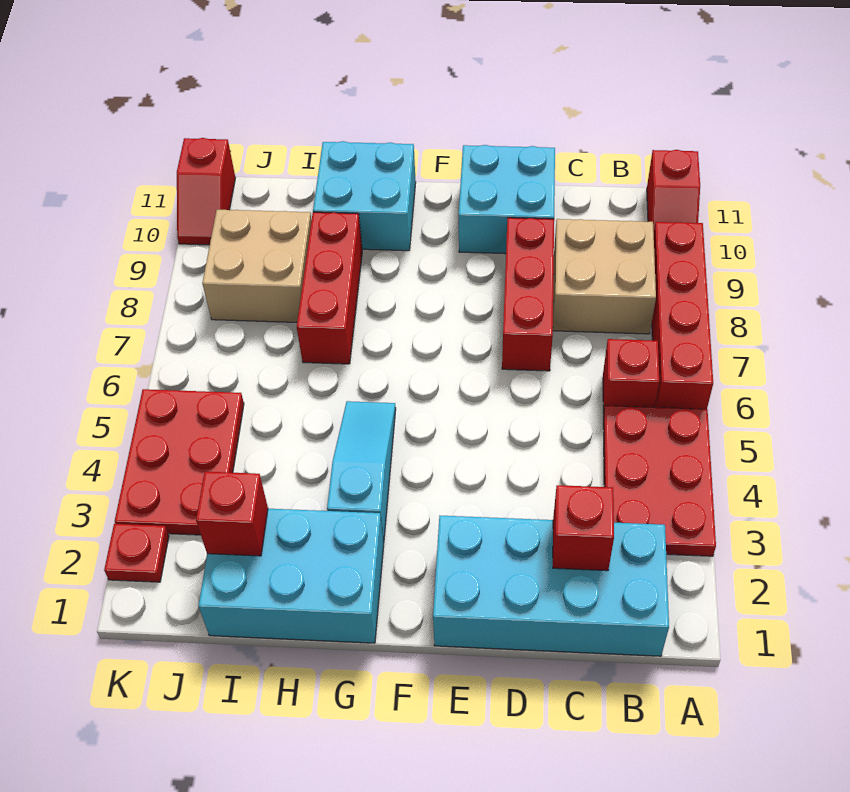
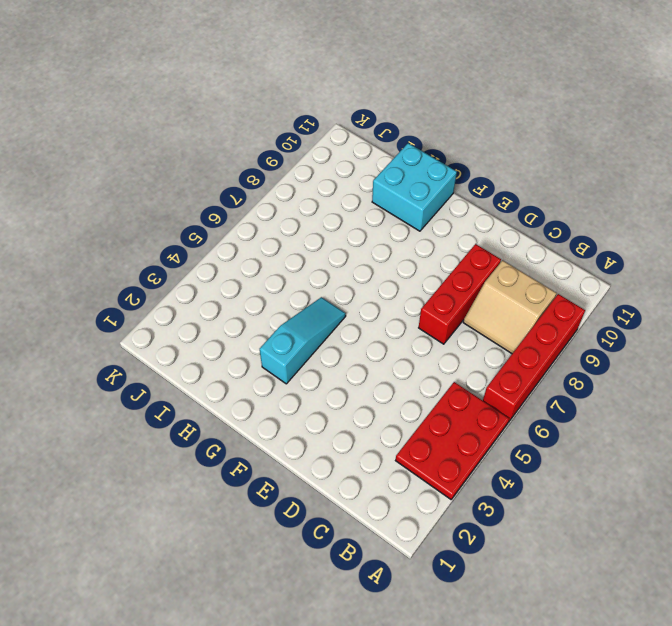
tan 2x2 slope [463,260,557,354] -> tan 2x2 brick [553,219,656,334]
none -> red 1x2 slope [647,150,700,232]
none -> cyan 2x4 brick [433,516,669,656]
none -> red 1x1 brick [603,339,659,413]

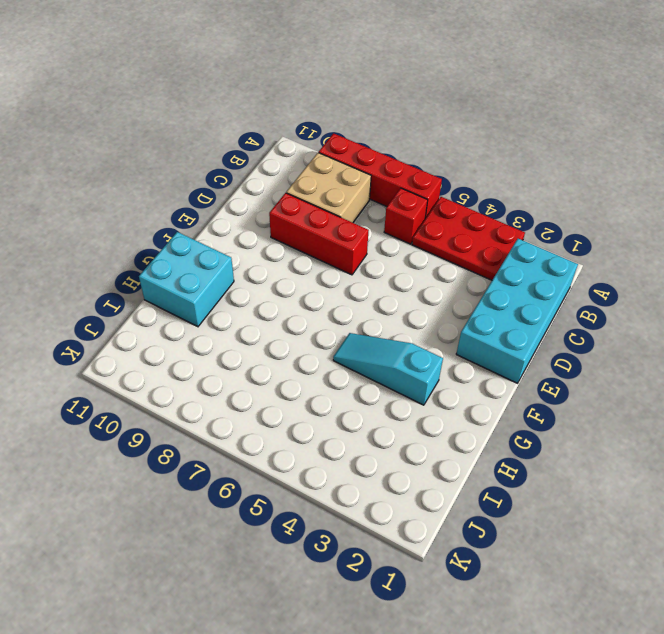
none -> red 1x2 slope [647,150,700,232]
none -> cyan 2x2 brick [459,145,555,254]
none -> cyan 2x3 brick [199,508,384,643]

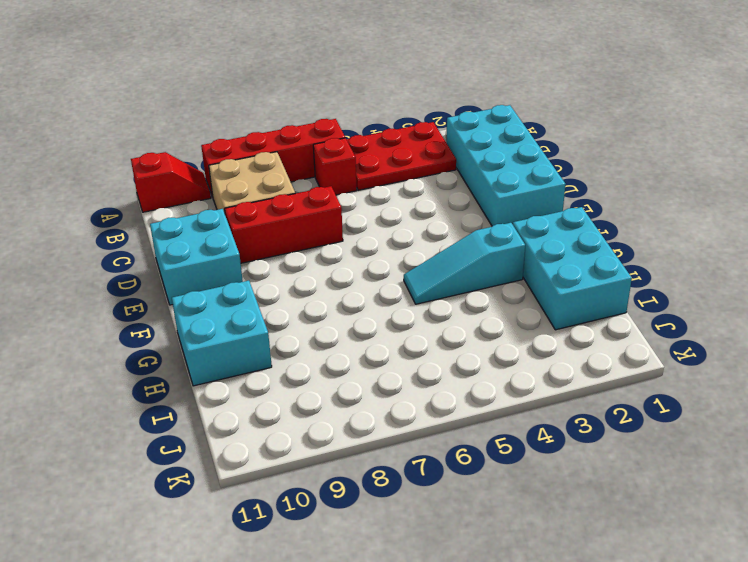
none -> red 1x3 brick [297,212,362,364]
none -> tan 2x2 brick [202,210,312,322]
none -> red 2x3 plate [115,389,244,535]

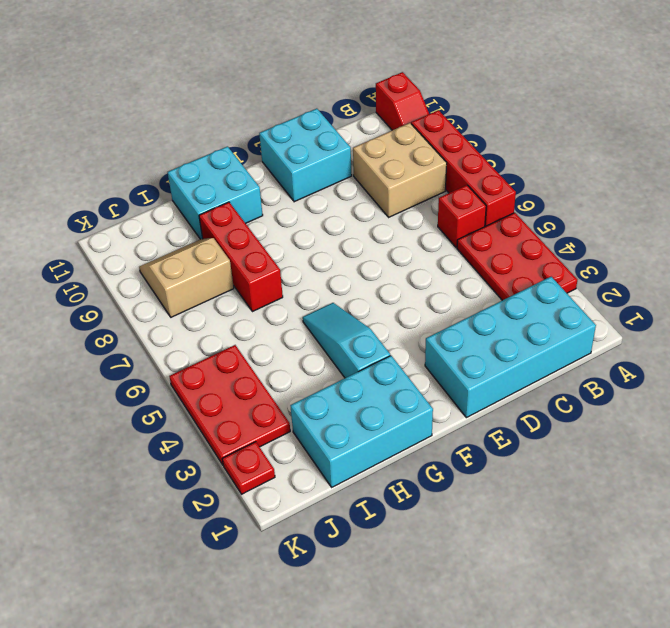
tan 2x2 slope [139,238,234,317] -> tan 2x2 brick [202,210,312,322]
none -> red 1x3 brick [502,218,554,371]
none -> red 1x2 slope [177,138,235,245]
none -> red 1x1 brick [553,485,614,571]

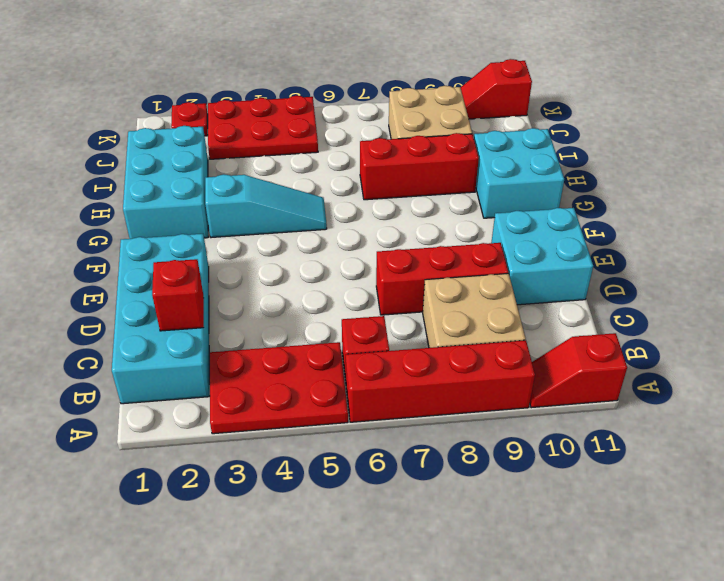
none -> red 1x1 brick [196,472,268,556]

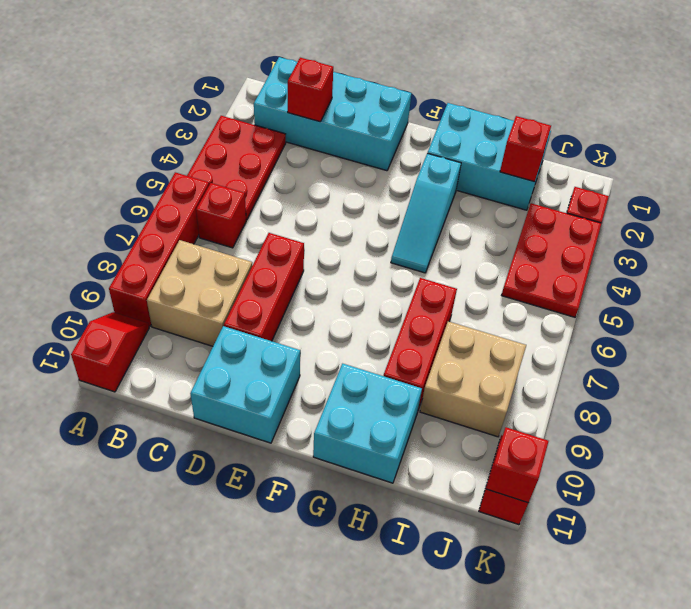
red 1x1 brick [486,427,549,503] -> none

